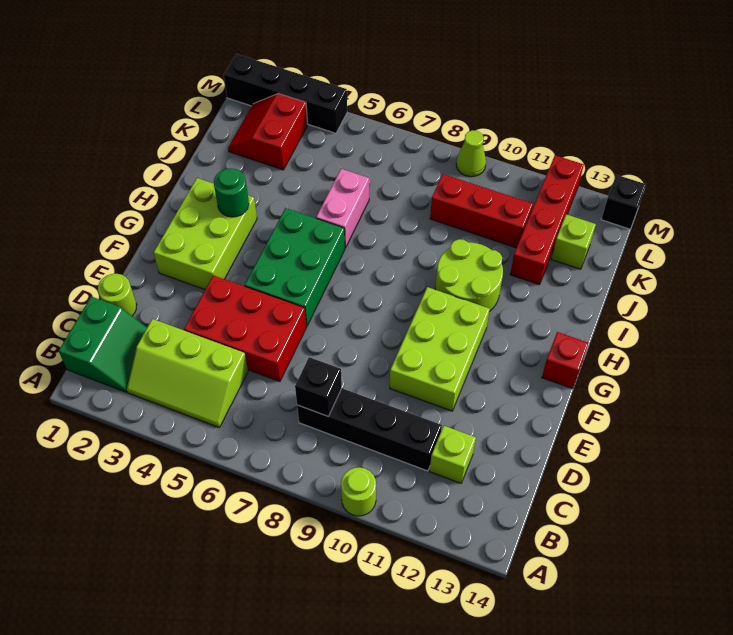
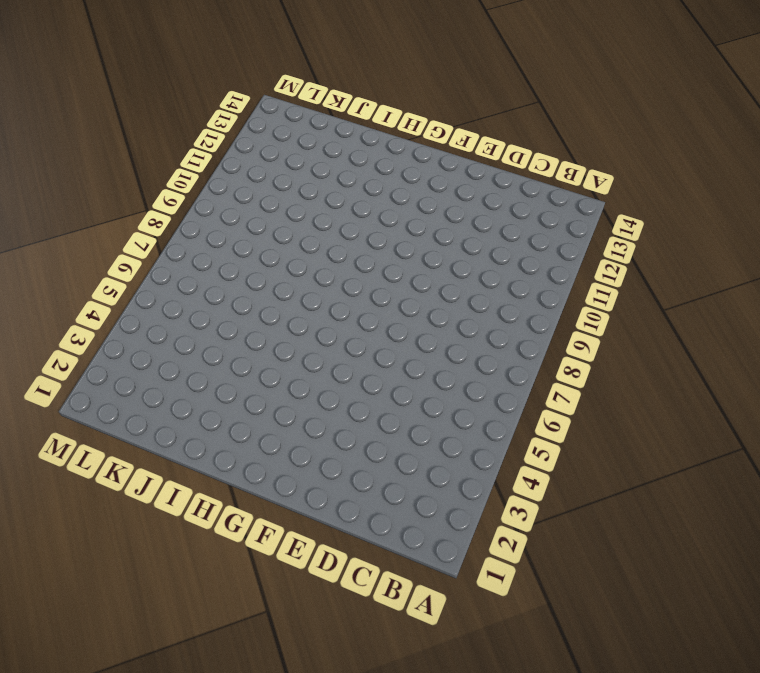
none -> lime 1x1 round brick [341,467,376,516]
none -> green 2x2 slope [59,297,147,392]
none -> lime 2x3 slope [127,319,248,427]

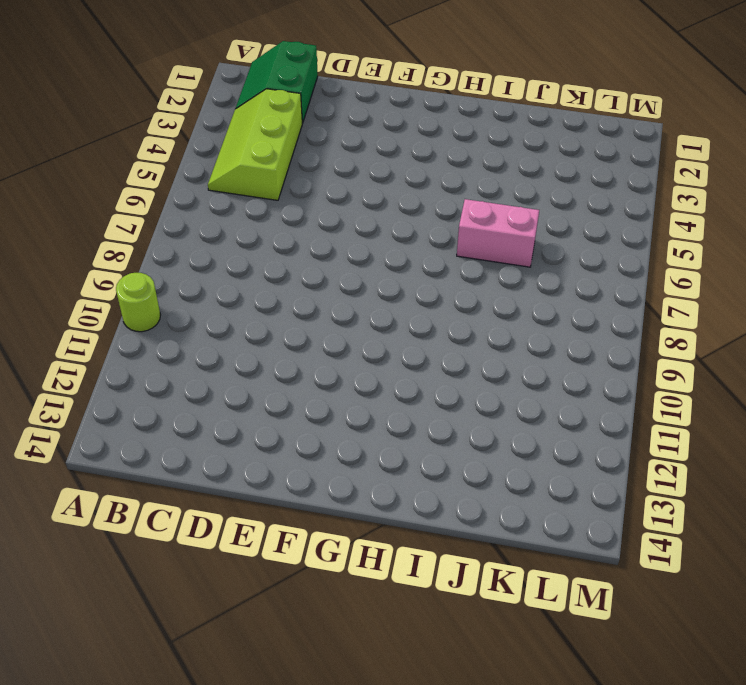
green 2x2 slope [235,41,318,123] -> green 2x2 slope turned to [59,297,147,392]
none -> black 1x4 brick [297,388,442,471]
none -> lime 1x1 brick [430,426,476,483]
none -> lime 1x1 round brick [98,274,137,316]

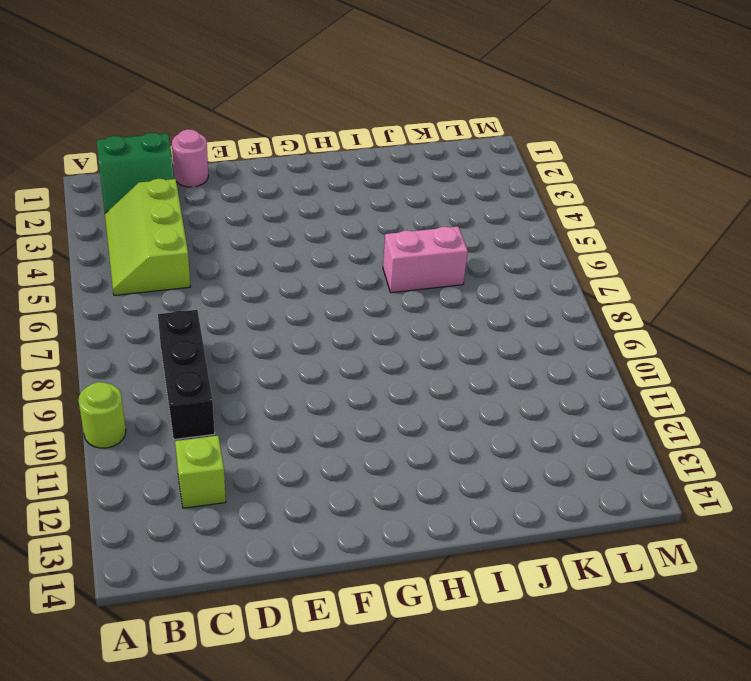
black 1x3 brick [158,310,215,439] -> black 1x4 brick [297,388,442,471]
pink 1x1 round brick [172,129,208,187] -> lime 1x1 round brick [98,274,137,316]
none -> red 2x3 brick [184,275,307,381]
none -> lime 2x3 brick [390,287,490,411]
none -> lime 2x3 brick [154,178,257,289]

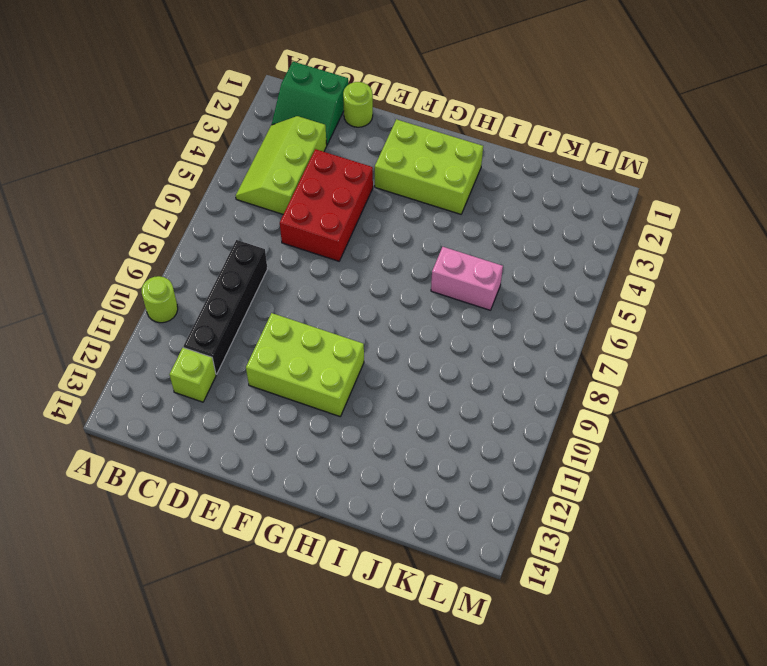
none -> green 2x3 brick [245,208,345,326]
none -> red 1x1 brick [542,332,589,389]
none -> lime 2x2 round brick [435,239,503,312]

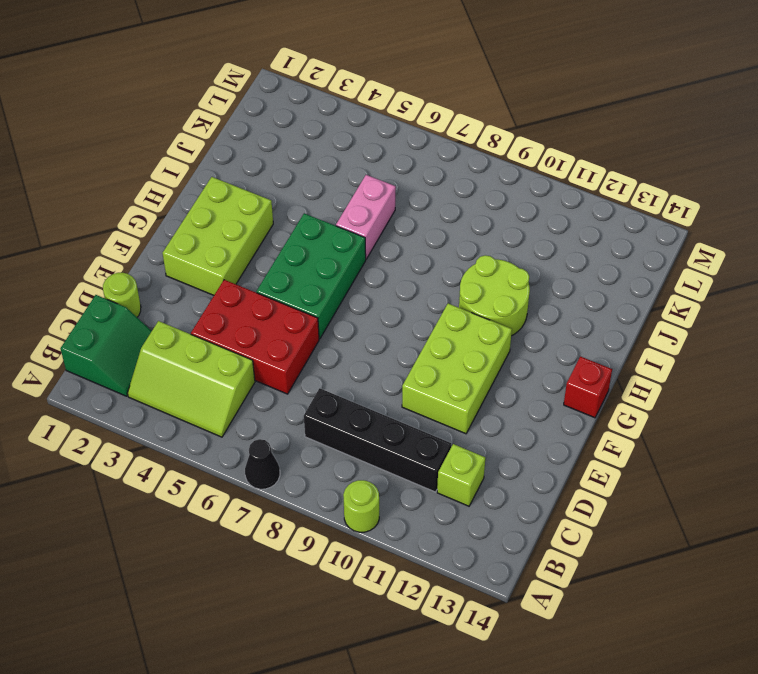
black 1x1 cone [245,439,280,489] -> none
none -> red 1x4 brick [510,155,584,285]
none -> red 2x2 slope [228,93,308,170]
none -> red 1x3 brick [430,174,533,248]

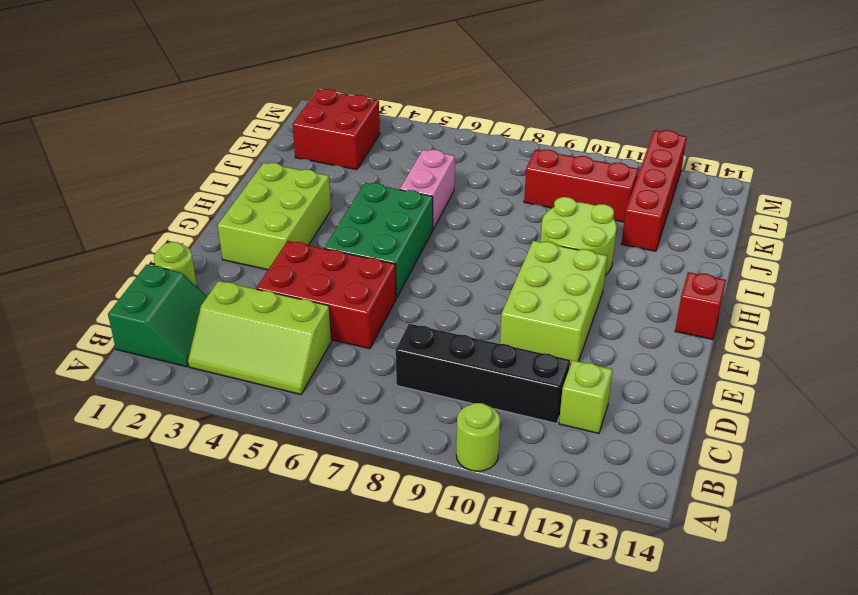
red 2x2 brick [292,89,380,170] -> red 2x2 slope [228,93,308,170]
none -> lime 1x1 brick [552,214,596,269]
none -> black 1x4 brick [224,54,347,133]
none -> lime 1x1 cone [456,130,486,177]

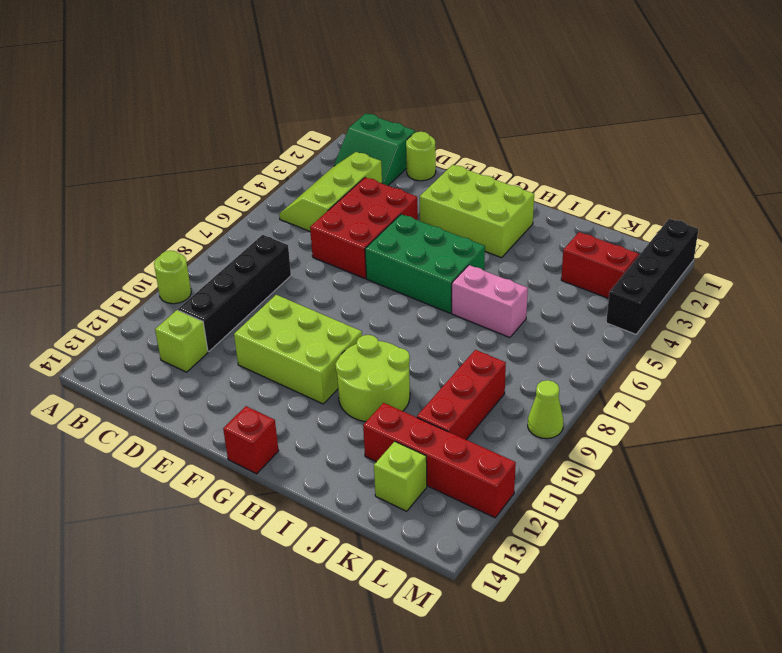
none -> black 1x1 brick [601,175,646,229]
none -> black 1x1 brick [295,357,342,416]
none -> green 1x1 round brick [214,168,249,217]

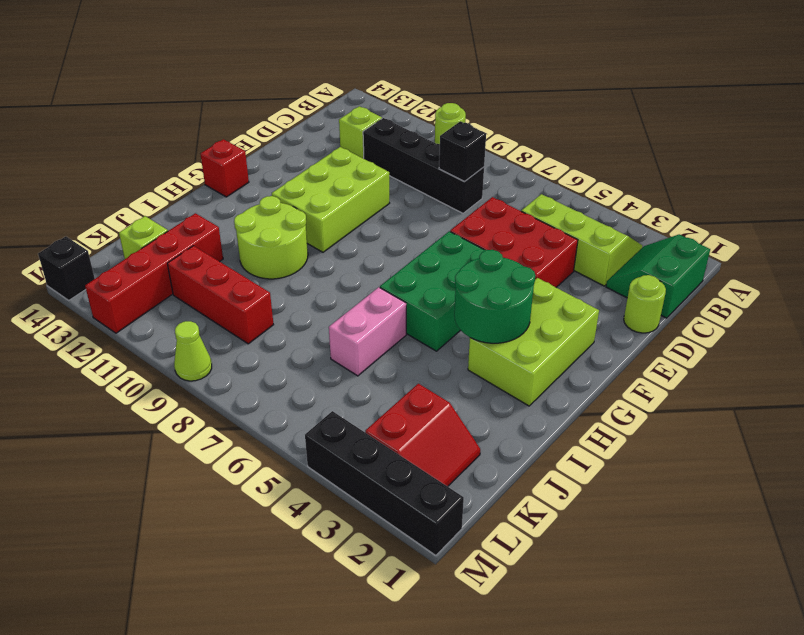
green 2x2 round brick [454,250,535,343] -> green 1x1 round brick [214,168,249,217]

